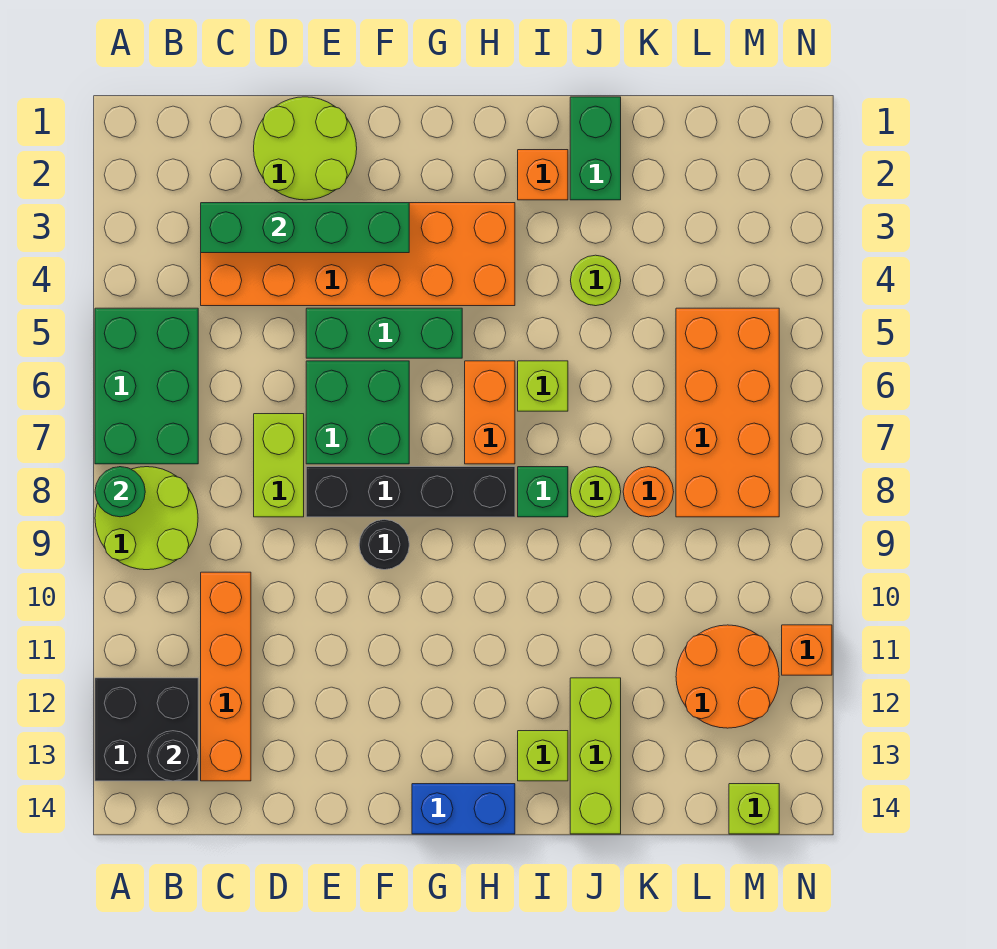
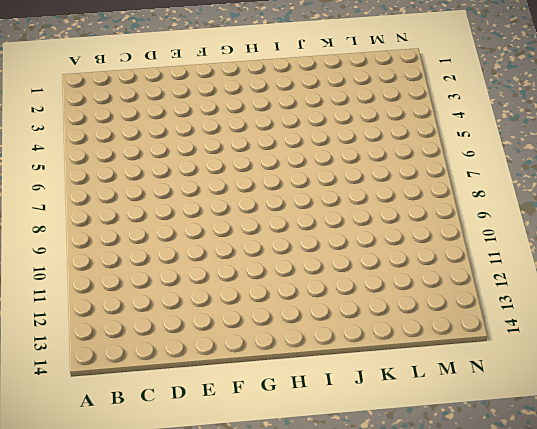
none -> green 2x3 brick [95,308,198,464]
none -> lime 2x2 round brick [95,467,198,570]
none -> black 2x2 brick [95,678,198,781]

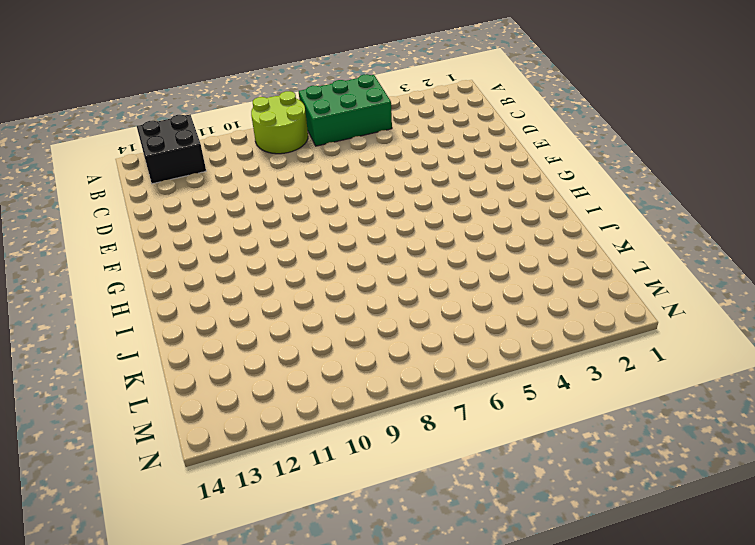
none -> orange 2x6 brick [201,203,515,306]
none -> orange 1x4 brick [201,572,251,781]
none -> lime 2x2 round brick [254,97,357,200]

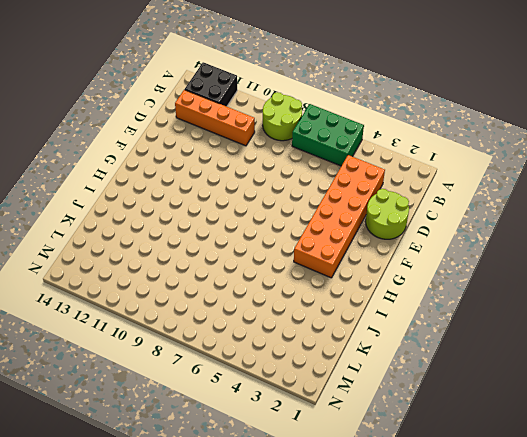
none -> lime 1x2 brick [254,414,304,517]
none -> green 1x3 brick [306,308,462,358]
none -> green 2x2 brick [306,361,409,464]

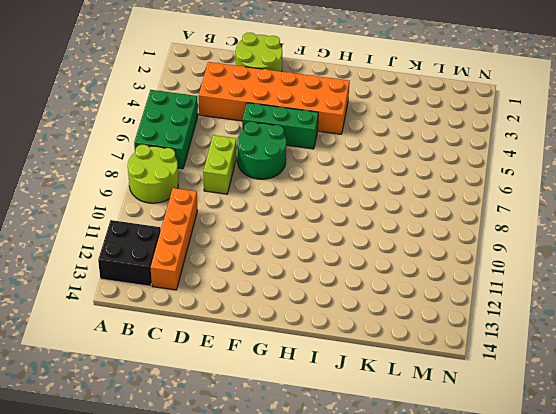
green 2x2 round brick [237,122,286,179] -> green 2x2 brick [306,361,409,464]
none -> black 1x4 brick [306,467,515,517]
none -> black 1x1 round brick [359,519,409,570]
none -> blue 1x2 brick [412,784,515,834]

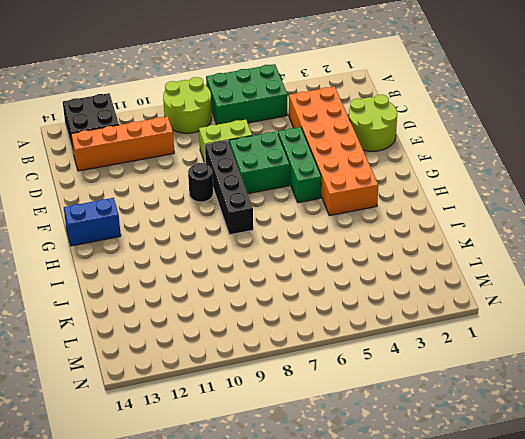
blue 1x2 brick [64,198,121,246] -> blue 1x2 brick turned to [412,784,515,834]
none -> orange 1x2 brick [465,361,515,464]
none -> orange 1x1 brick [518,150,568,200]
none -> lime 1x1 brick [518,361,568,411]

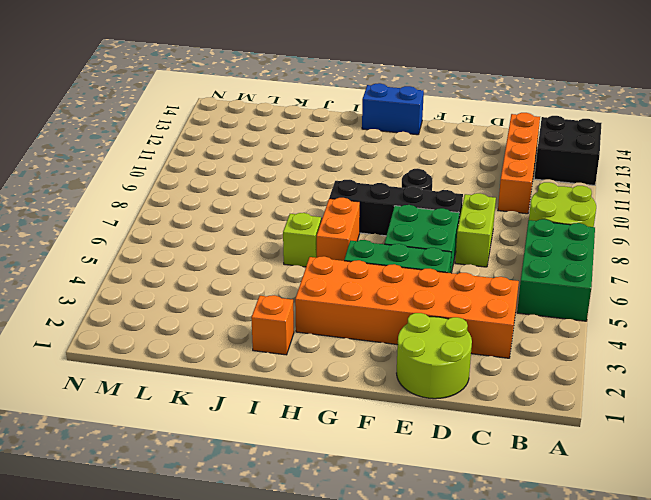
none -> green 1x1 brick [518,467,568,517]
none -> lime 1x1 brick [518,731,568,781]
none -> green 1x2 brick [570,97,621,200]

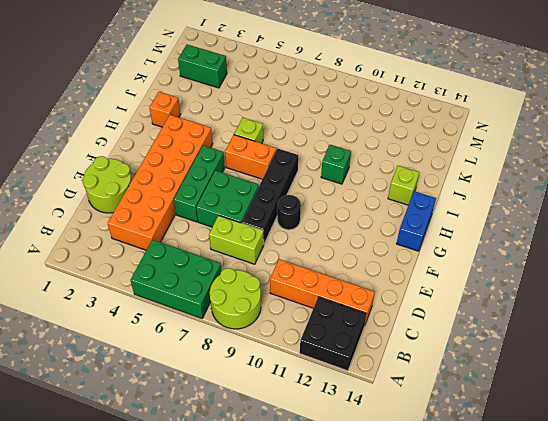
green 1x1 brick [321,145,351,184] -> green 1x1 brick moved to [518,467,568,517]
green 1x2 brick [178,45,227,88] -> green 1x2 brick moved to [570,97,621,200]
none -> lime 1x1 round brick [571,255,621,306]
none -> lime 1x1 round brick [571,467,621,517]
none -> lime 1x3 brick [570,678,621,834]

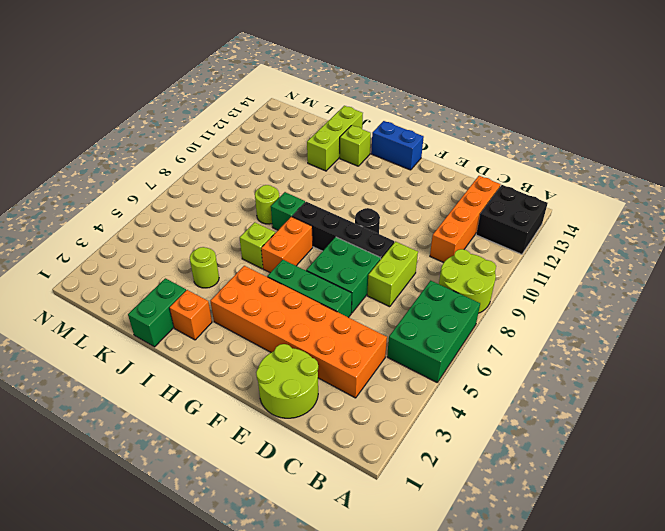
none -> orange 1x1 round brick [623,467,674,517]
none -> orange 2x4 brick [676,308,779,517]
none -> orange 2x2 round brick [676,625,779,728]

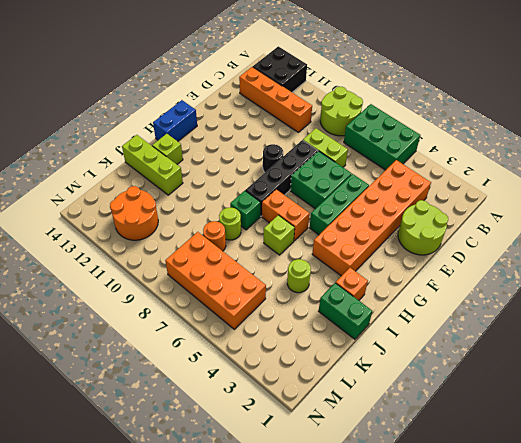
none -> lime 1x1 brick [729,784,779,834]
none -> orange 1x1 brick [782,625,832,675]
none -> green 1x1 round brick [95,467,145,517]

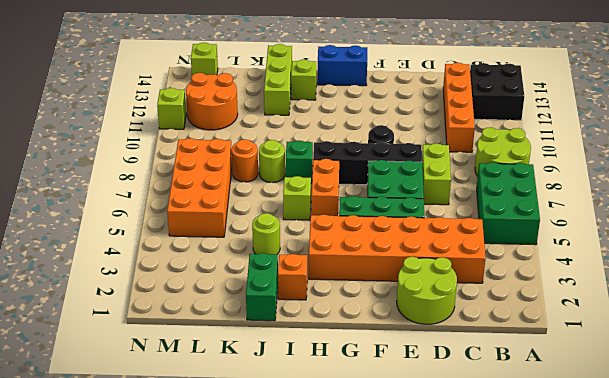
lime 1x1 brick [157,88,186,129] -> orange 1x1 brick [782,625,832,675]
none -> green 1x1 round brick [95,467,145,517]
none -> black 1x1 round brick [148,731,198,781]
none -> green 1x4 brick [201,203,409,253]

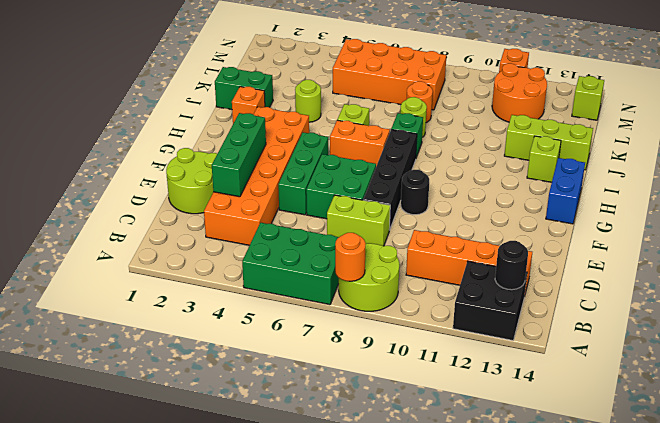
orange 1x1 round brick [335,233,366,281] -> green 1x1 round brick [95,467,145,517]
green 1x3 brick [212,113,266,197] -> green 1x4 brick [201,203,409,253]

